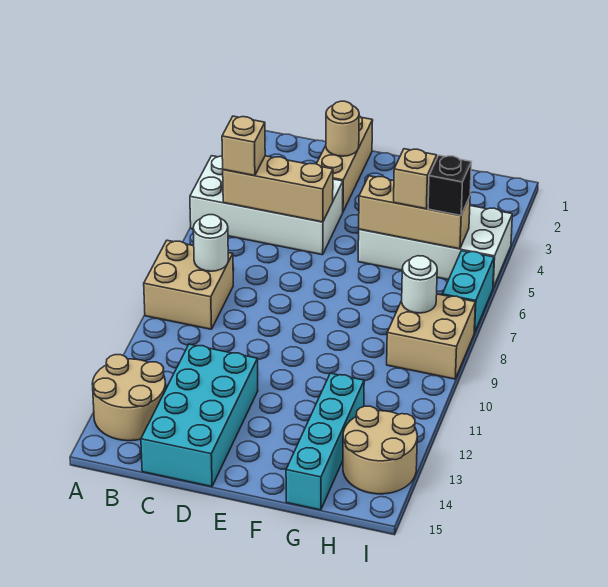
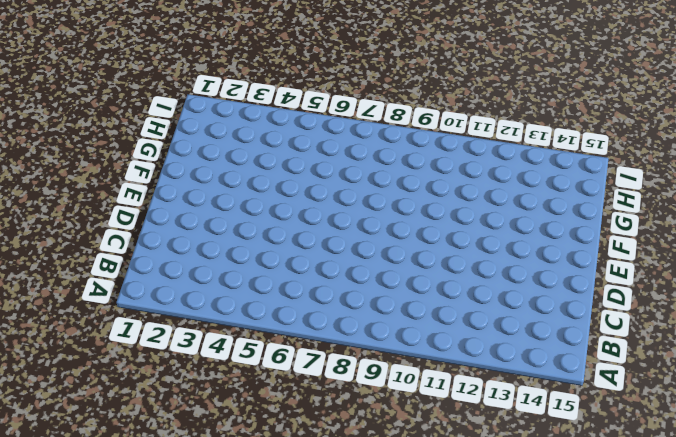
none -> white 2x4 brick [190,156,343,255]
none -> tan 2x2 brick [144,240,233,329]
none -> tan 2x2 round brick [92,355,166,441]

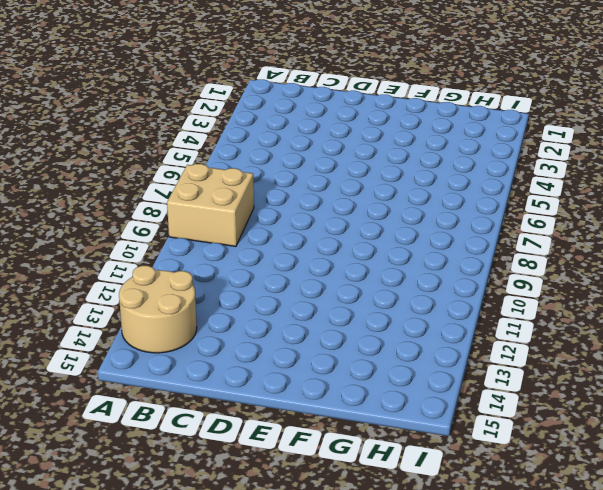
none -> white 2x4 brick [190,156,343,255]
none -> cyan 2x4 brick [141,344,258,487]
none -> tan 1x3 brick [317,116,373,211]

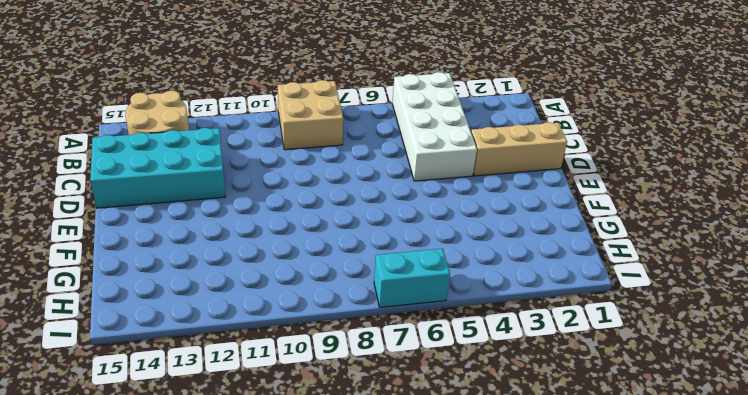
none -> white 2x4 brick [358,206,512,288]
none -> cyan 1x4 brick [286,373,364,510]
none -> tan 2x2 brick [387,294,475,379]

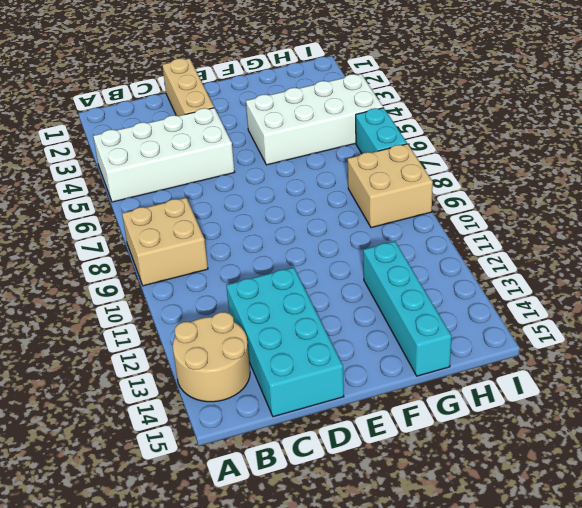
none -> tan 2x2 round brick [343,406,417,494]
none -> tan 1x3 brick [223,156,333,222]
none -> white 1x1 round brick [193,215,228,271]

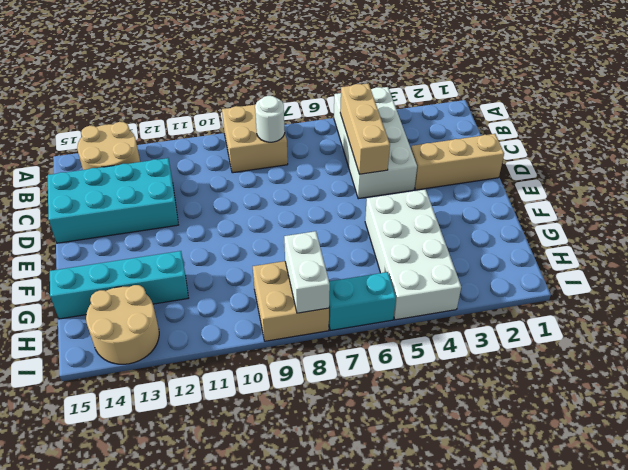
white 1x2 brick [284,231,330,313] -> white 1x1 round brick [402,256,437,313]
none -> tan 1x1 round brick [326,101,359,156]
none -> tan 1x3 brick [359,176,470,249]
none -> tan 1x1 brick [222,116,265,176]

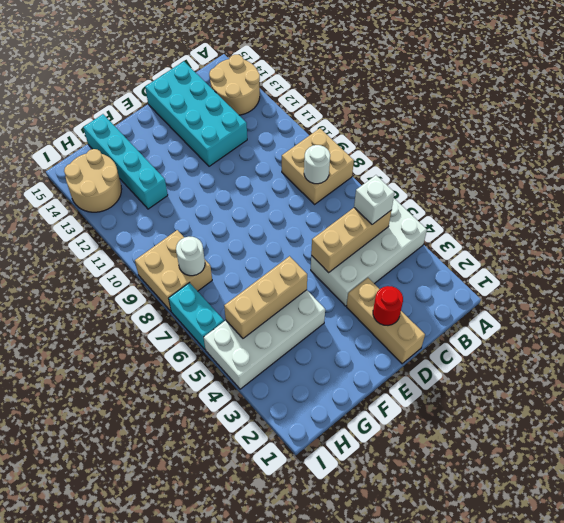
white 1x1 brick [354,175,394,225] -> tan 1x1 brick [222,116,265,176]
red 1x1 round brick [373,286,403,325] -> tan 1x1 round brick [326,101,359,156]
none -> tan 1x1 brick [394,149,437,209]
none -> black 1x1 brick [428,155,471,216]

